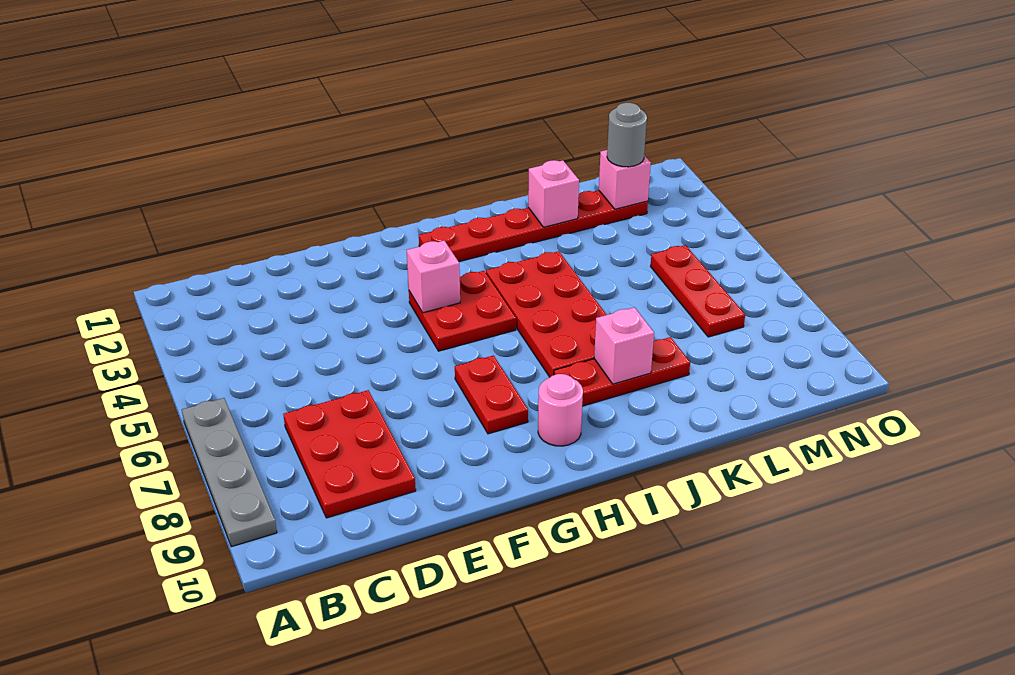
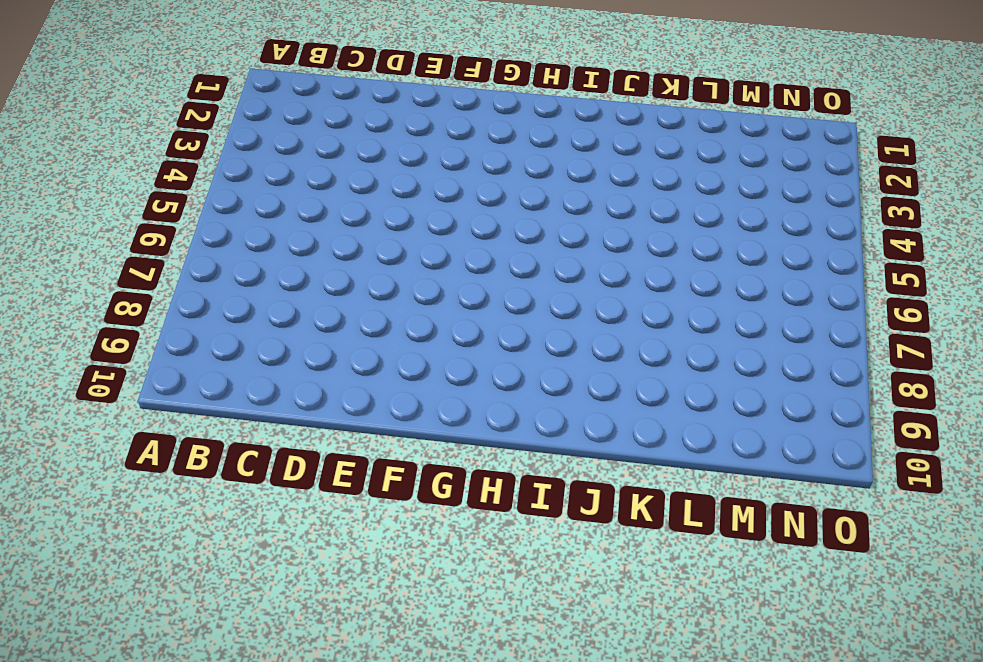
none -> grey 1x4 plate [182,398,277,547]
none -> red 2x3 plate [283,390,416,518]
none -> red 2x2 plate [409,271,516,351]

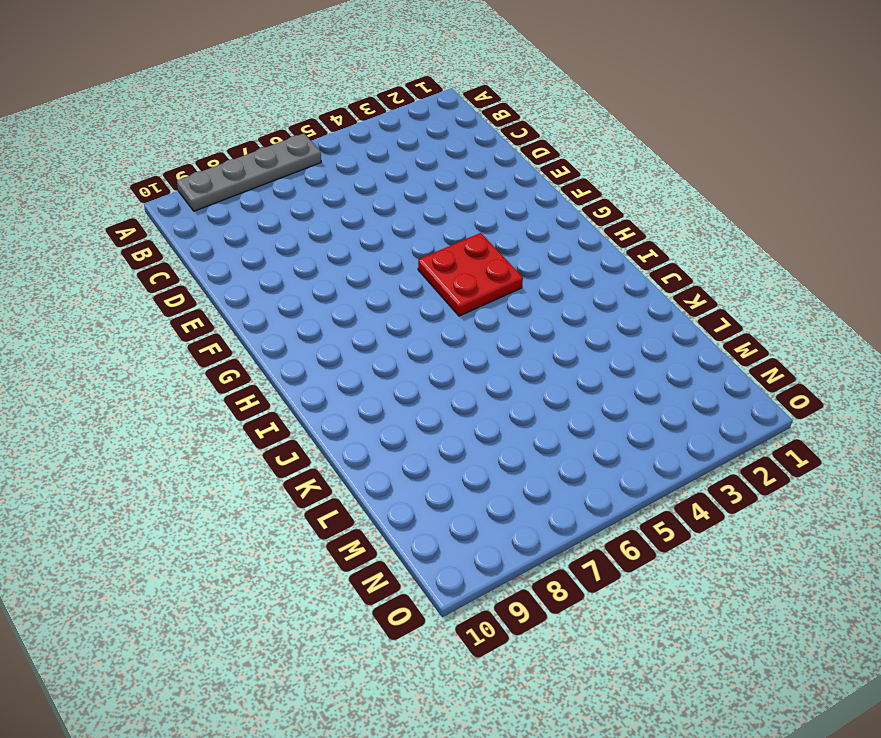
none -> red 2x3 plate [283,390,416,518]
none -> red 1x2 plate [455,356,528,434]
none -> red 1x6 plate [419,190,648,262]

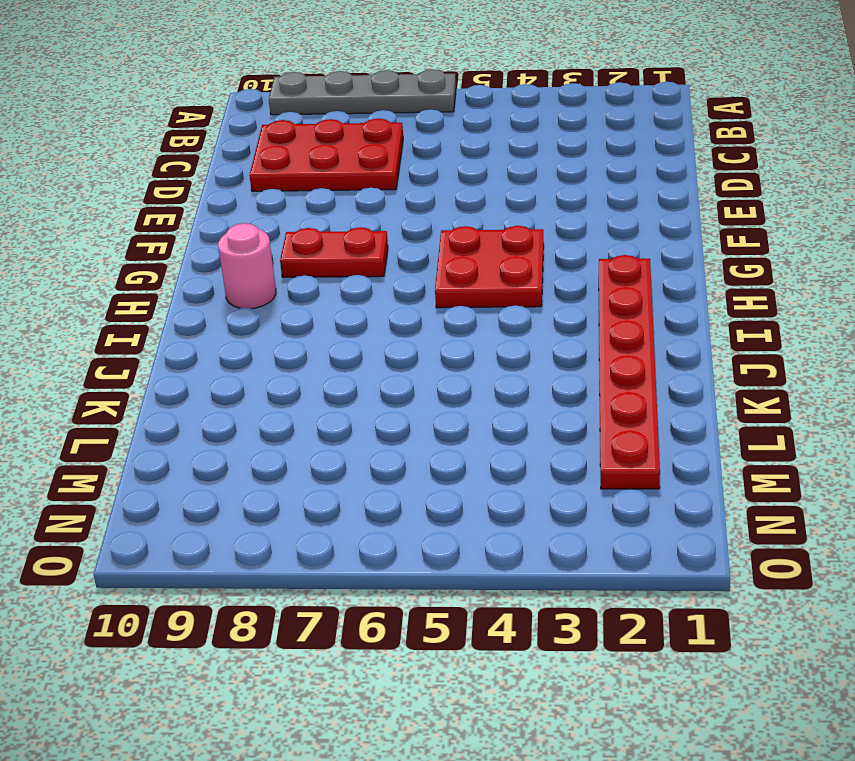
none -> red 2x4 plate [486,251,607,377]
none -> red 1x3 plate [554,337,690,406]
none -> red 1x3 plate [651,245,745,337]

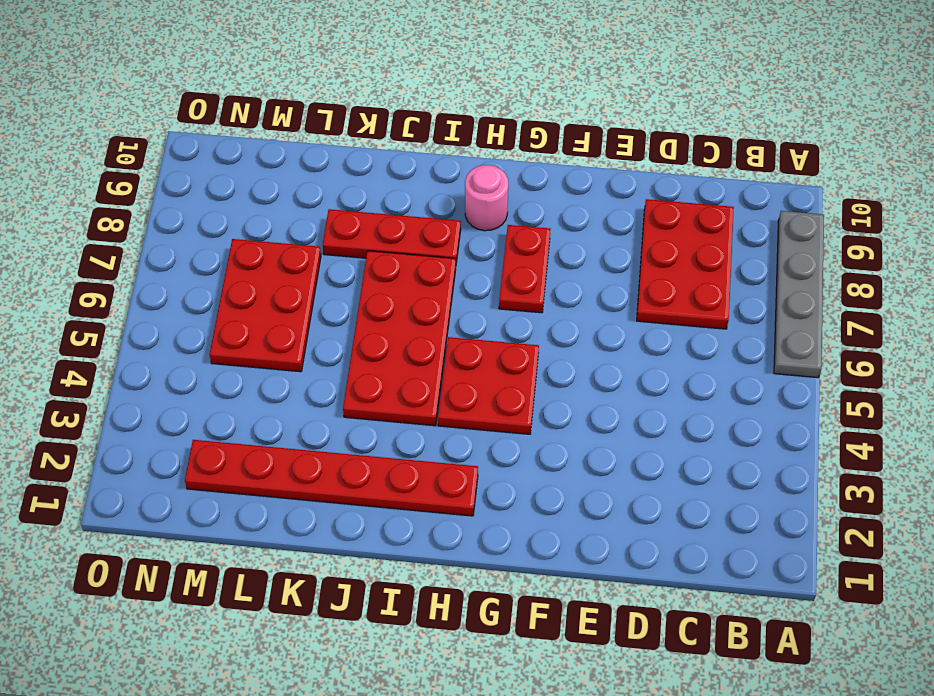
red 2x3 plate [210,239,321,372] -> red 1x3 plate [651,245,745,337]
none -> pink 1x1 brick [407,241,460,313]
none -> pink 1x1 brick [594,307,654,384]
none -> pink 1x1 brick [528,160,579,227]

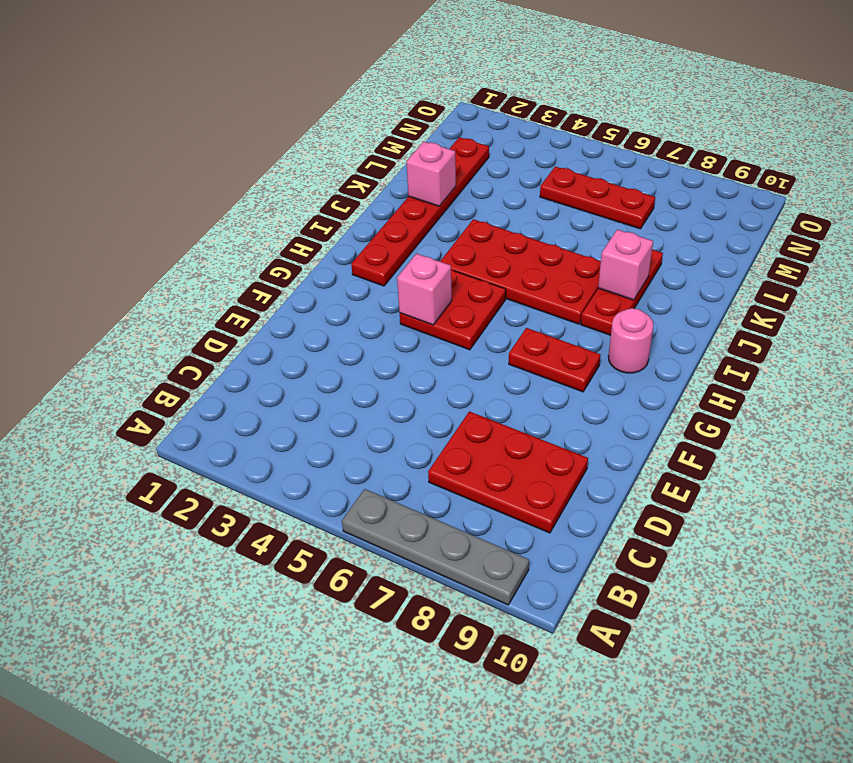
none -> pink 1x1 brick [599,150,651,209]
none -> grey 1x1 round brick [607,103,647,167]

